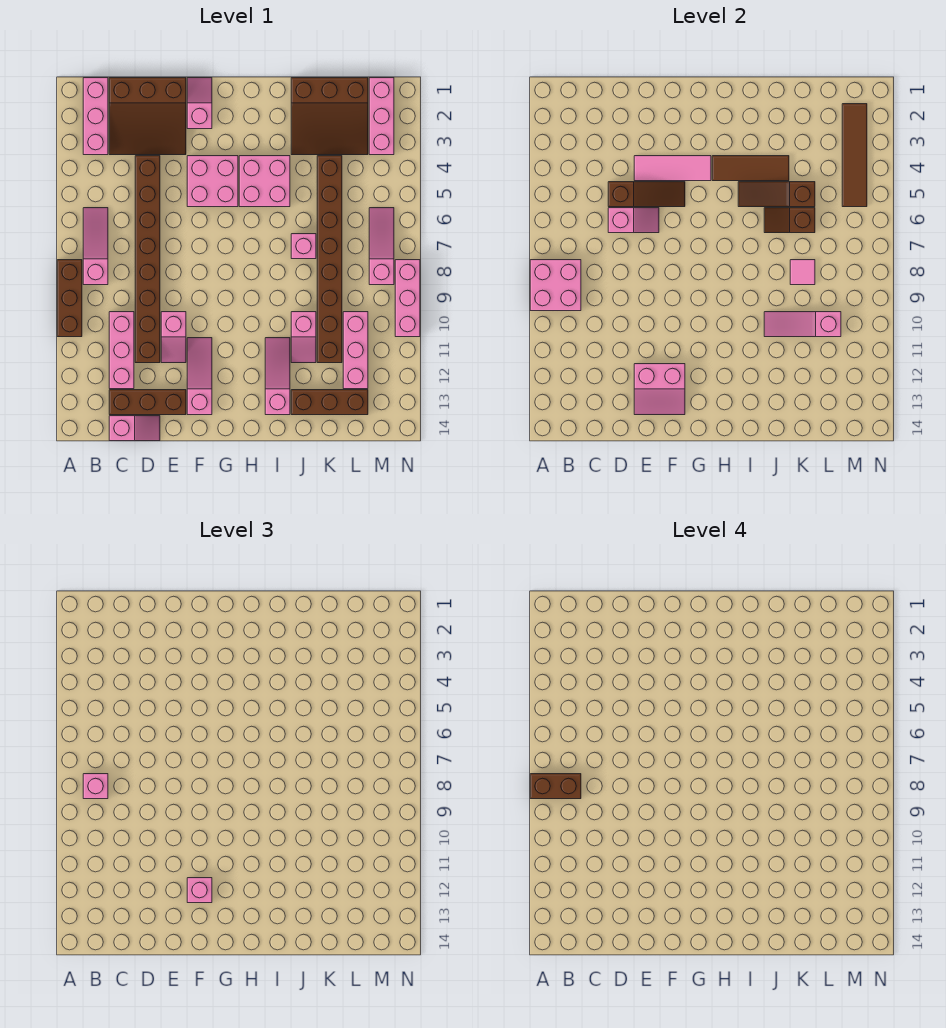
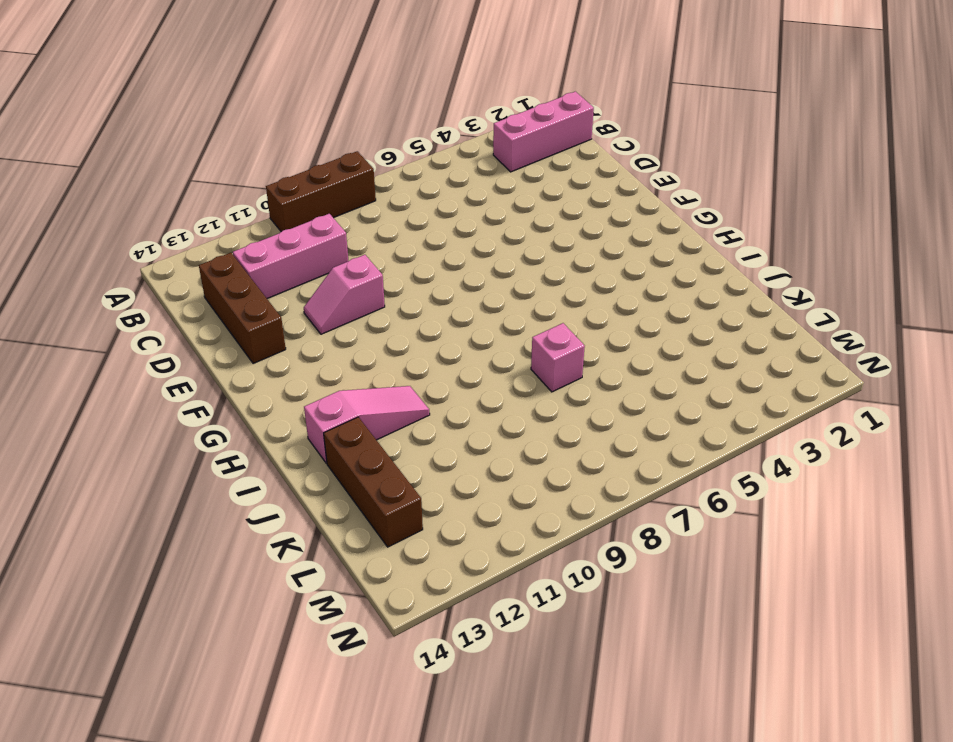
none -> pink 1x3 slope [83,208,108,285]
none -> brown 3x3 slope [109,78,186,155]
none -> pink 1x2 slope [109,416,160,441]
none -> brown 1x8 brick [135,156,160,363]

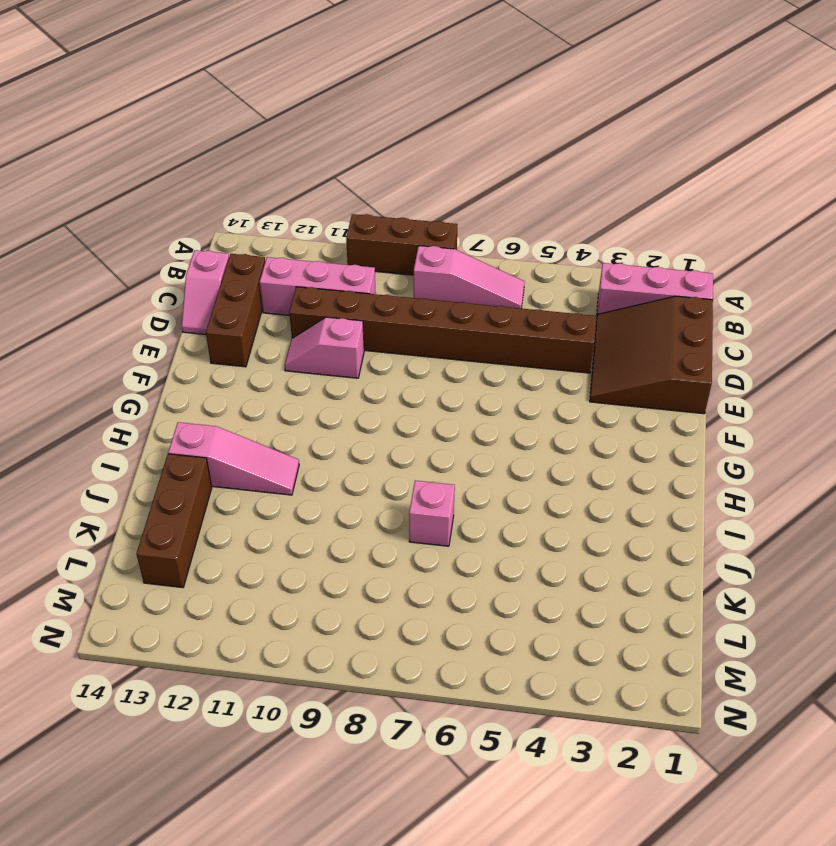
none -> pink 1x2 slope [187,78,212,129]
none -> pink 2x2 brick [187,156,238,207]
none -> pink 1x3 slope [187,338,212,415]
none -> pink 2x2 brick [239,156,290,207]

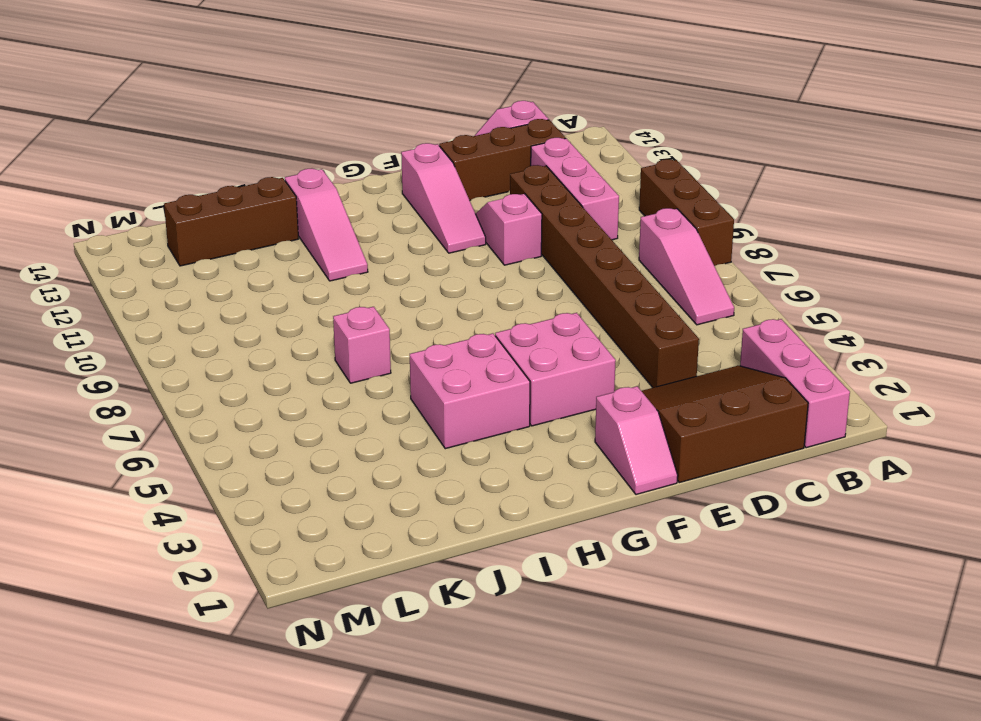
none -> brown 3x3 slope [291,78,368,155]
none -> pink 1x2 slope [291,312,316,363]
none -> brown 1x8 brick [317,156,342,363]
none -> pink 1x3 brick [343,312,368,389]

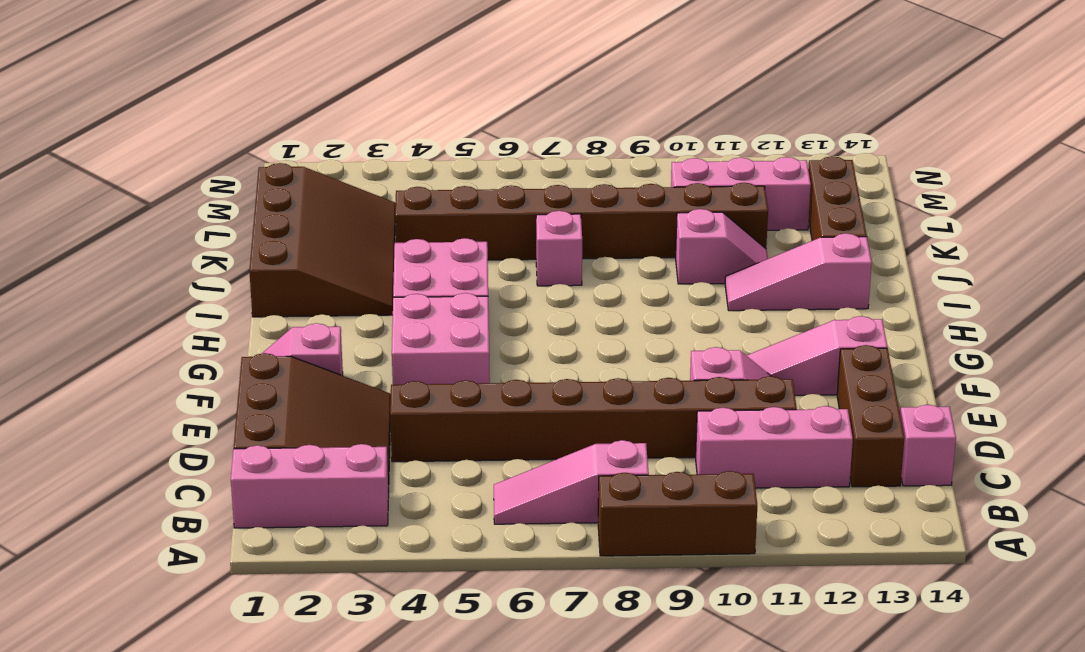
brown 3x4 slope [249,163,396,317] -> brown 3x3 slope [291,78,368,155]
none -> pink 1x3 brick [369,78,394,155]
none -> pink 1x3 slope [369,208,394,285]
none -> pink 1x3 brick [395,260,420,337]
none -> pink 2x2 brick [530,260,581,311]

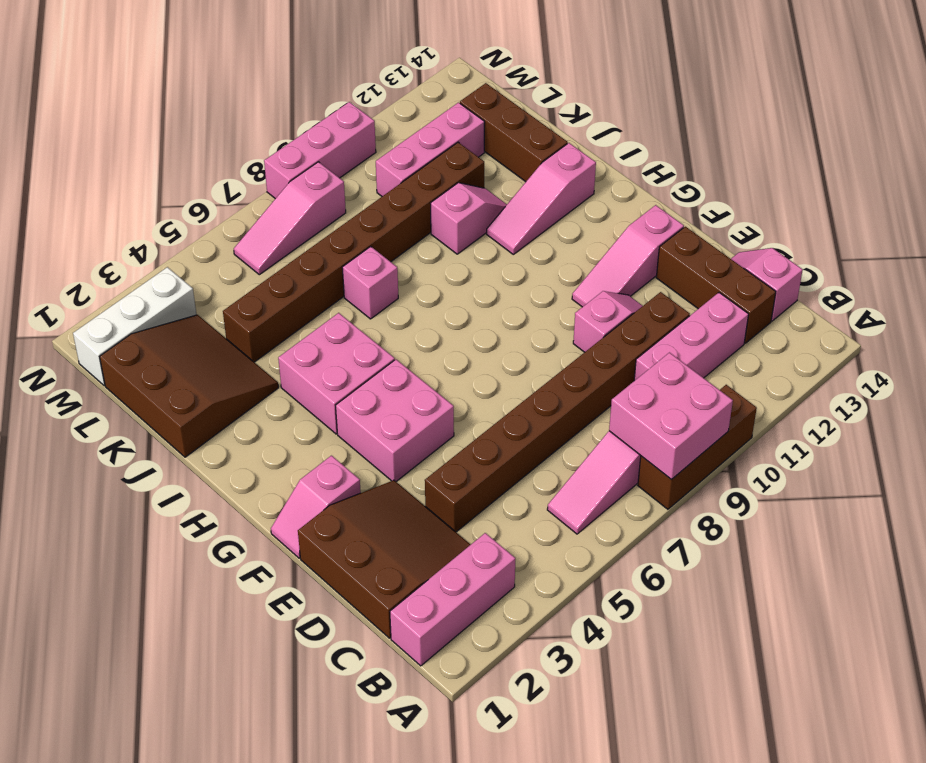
white 1x3 brick [73,267,196,386] -> pink 1x3 brick [369,78,394,155]
none -> brown 1x3 slope [608,182,685,207]
none -> pink 1x2 slope [608,208,659,233]
none -> pink 1x3 tile [634,156,711,181]
none -> pink 2x2 slope [634,364,685,415]

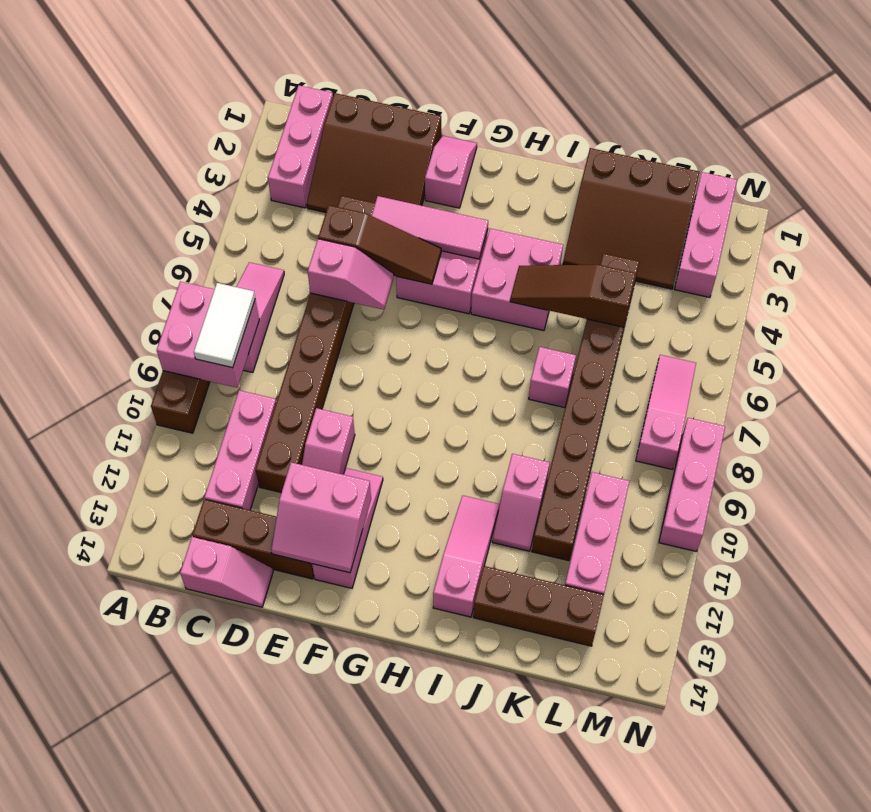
white 1x2 tile [194,283,255,368] -> pink 1x1 brick [83,774,108,799]
none -> brown 1x3 tile [712,156,789,181]
none -> brown 1x2 slope [764,208,815,233]
none -> pink 1x3 slope [764,312,841,337]
none -> pink 1x1 tile [790,260,815,285]

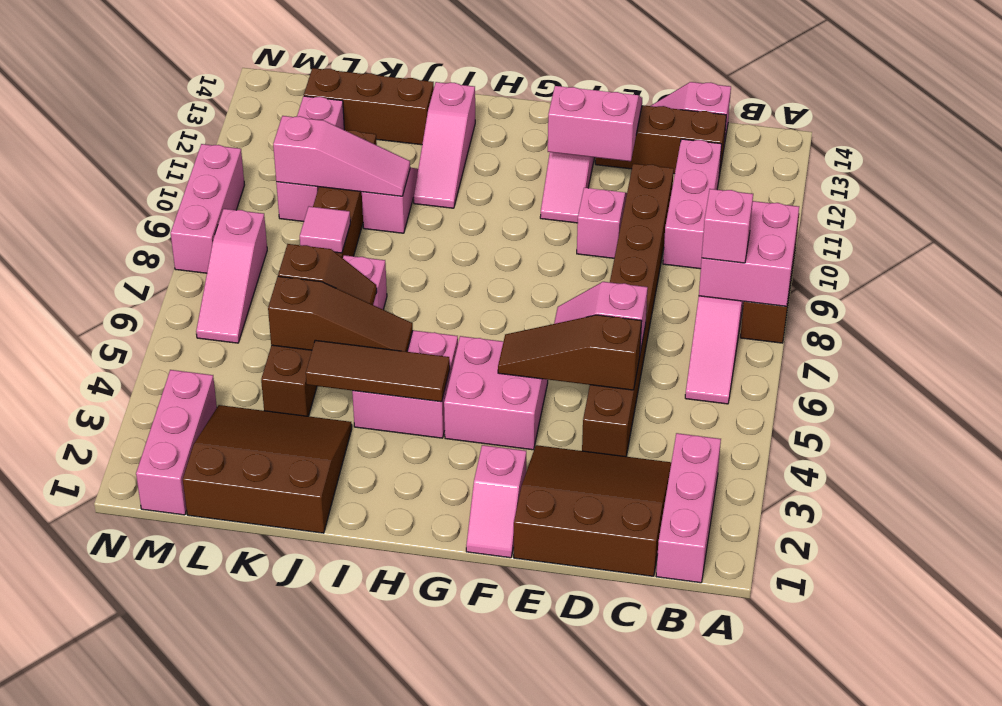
none -> pink 1x3 tile [634,156,711,181]
none -> brown 1x4 tile [842,104,867,207]
none -> pink 1x1 brick [187,878,212,903]
none -> brown 1x2 brick [530,774,581,799]

